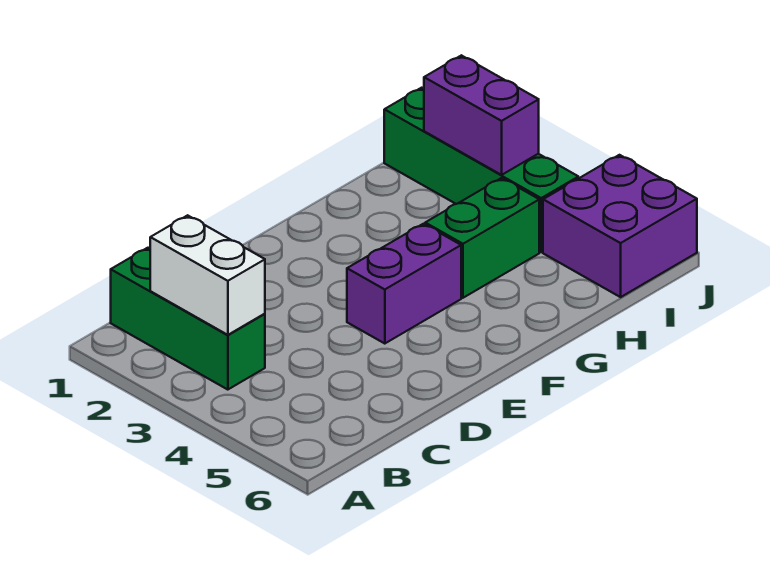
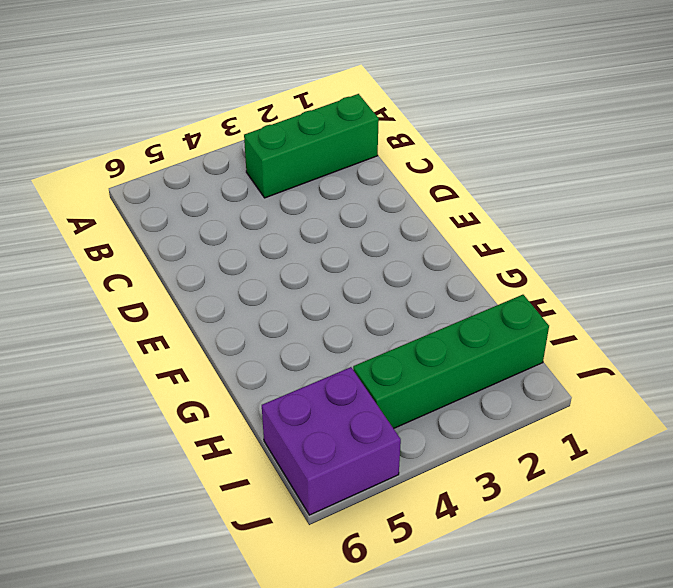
none -> purple 1x2 brick [347,224,461,344]
none -> green 1x2 brick [425,178,539,298]

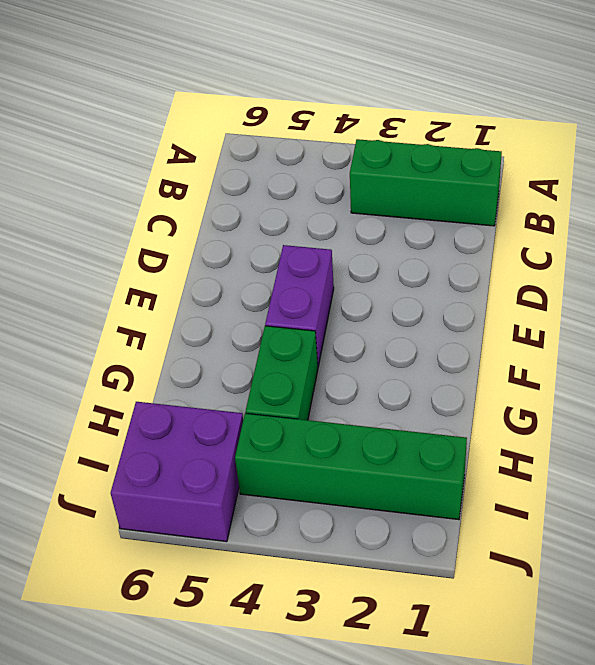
none -> white 1x2 brick [150,215,265,335]
none -> purple 1x2 brick [424,55,539,175]

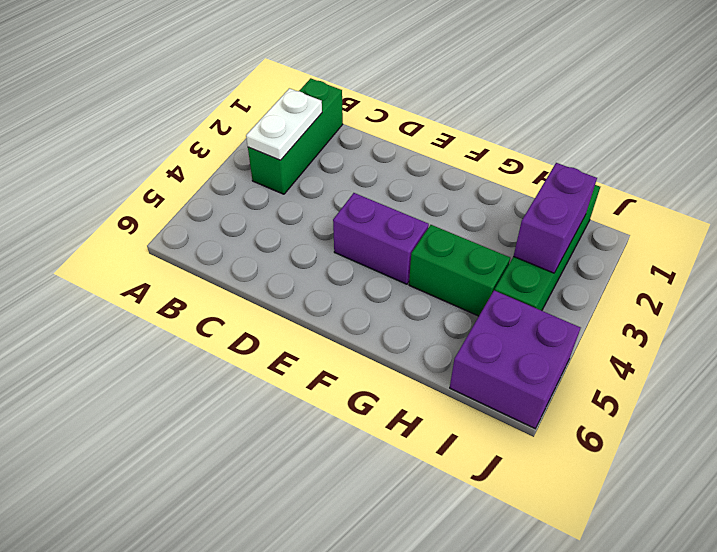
white 1x2 plate [246,88,322,160] -> white 1x2 brick [150,215,265,335]

